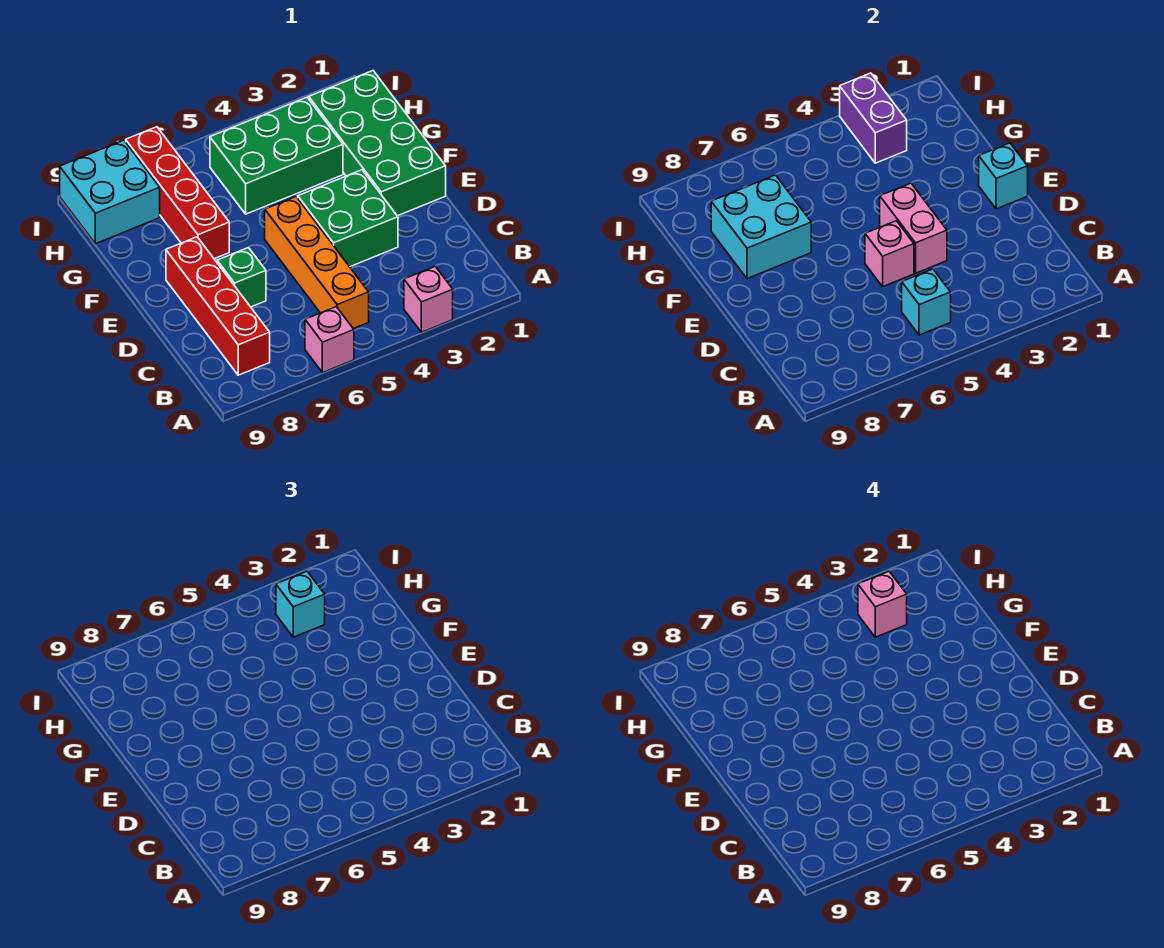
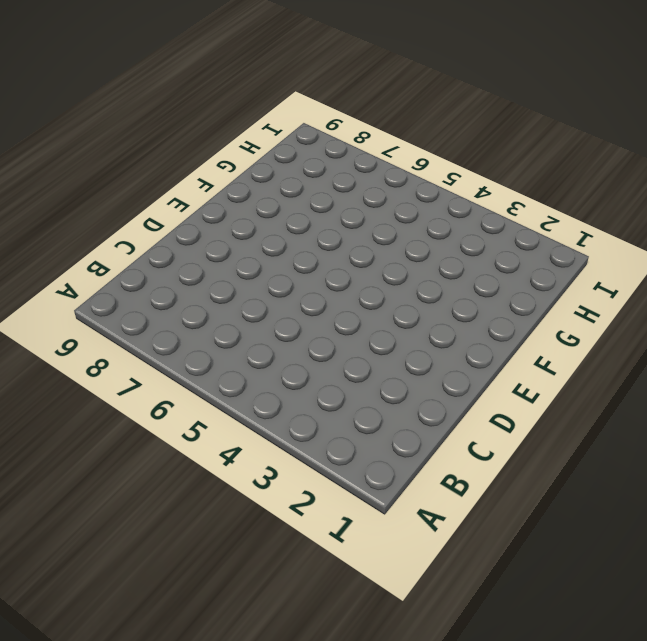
none -> pink 1x1 brick [404,266,453,332]
none -> pink 1x1 brick [305,307,354,373]
none -> orange 1x4 brick [265,197,369,329]

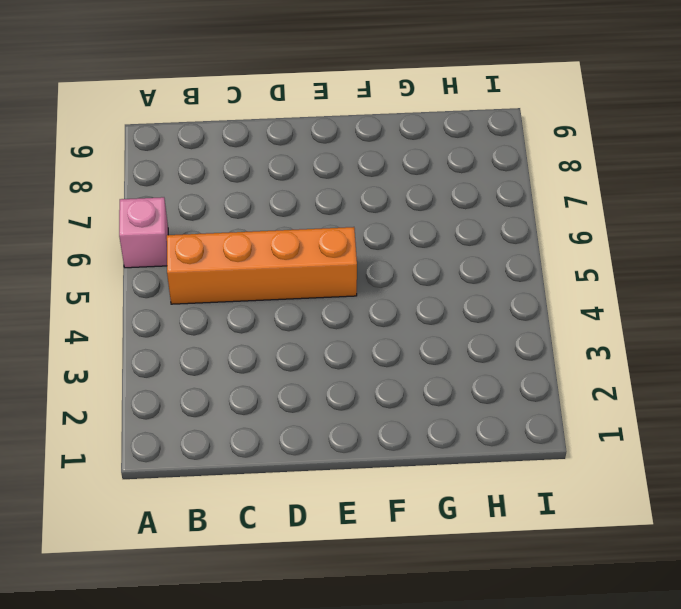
none -> pink 1x1 brick [404,266,453,332]
none -> red 1x4 brick [166,237,270,375]
none -> green 2x2 brick [298,170,398,267]

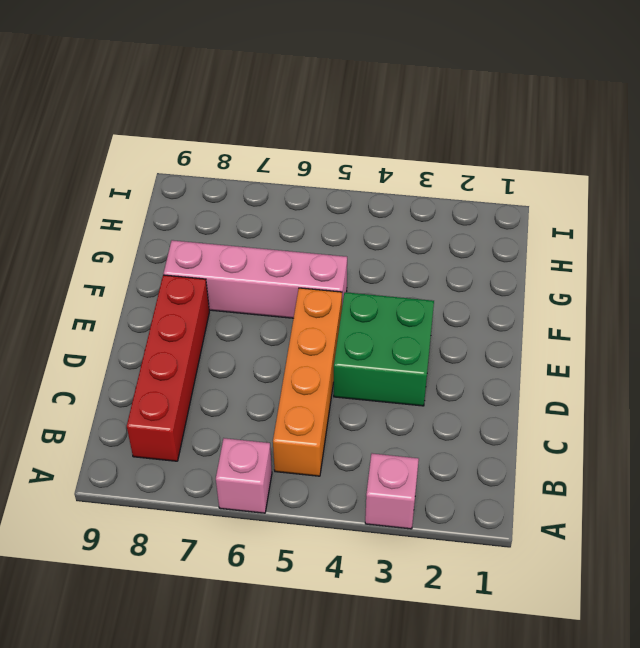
pink 1x4 brick [164,240,347,318] -> red 1x4 brick [126,127,229,259]
none -> green 1x1 brick [217,247,266,307]
none -> green 2x4 brick [309,71,446,216]
none -> green 2x3 brick [210,97,343,214]

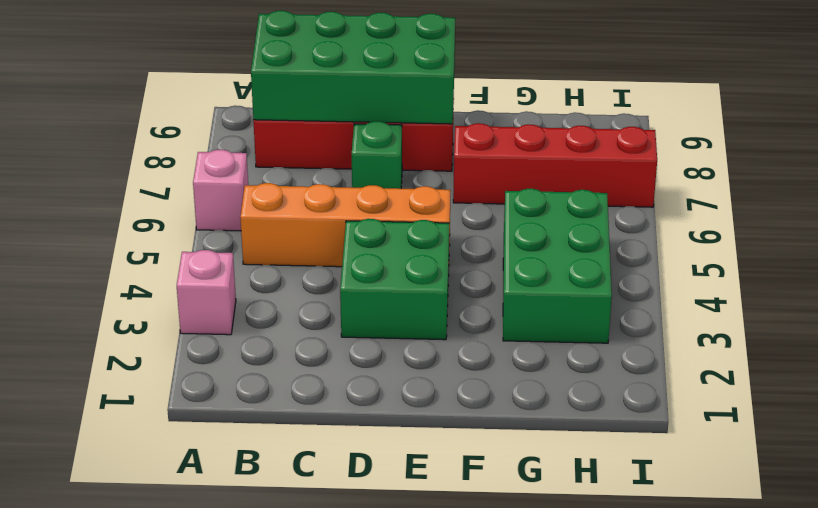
green 2x4 brick [251,11,455,124] -> green 2x4 brick moved to [309,71,446,216]
none -> cyan 2x2 brick [60,140,160,244]
none -> cyan 1x1 brick [902,269,951,335]
none -> pink 1x2 brick [880,183,947,273]

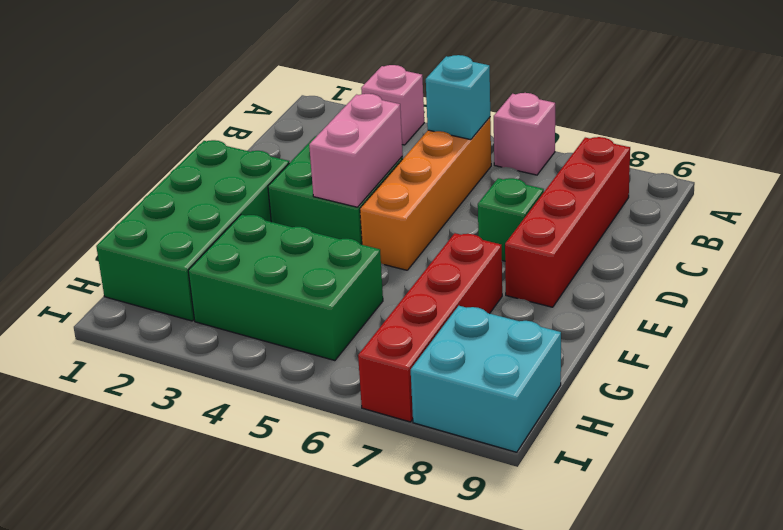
none -> pink 1x1 brick [865,221,914,286]
none -> cyan 1x1 brick [979,143,1028,209]
none -> cyan 2x2 brick [711,175,811,279]

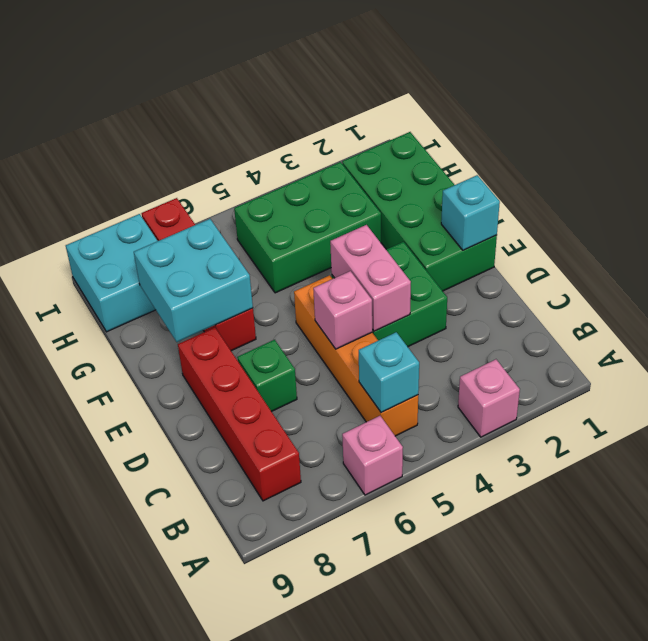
none -> purple 1x2 brick [840,73,907,163]
none -> cyan 1x1 brick [276,571,325,637]
none -> pink 1x1 brick [858,571,907,637]

